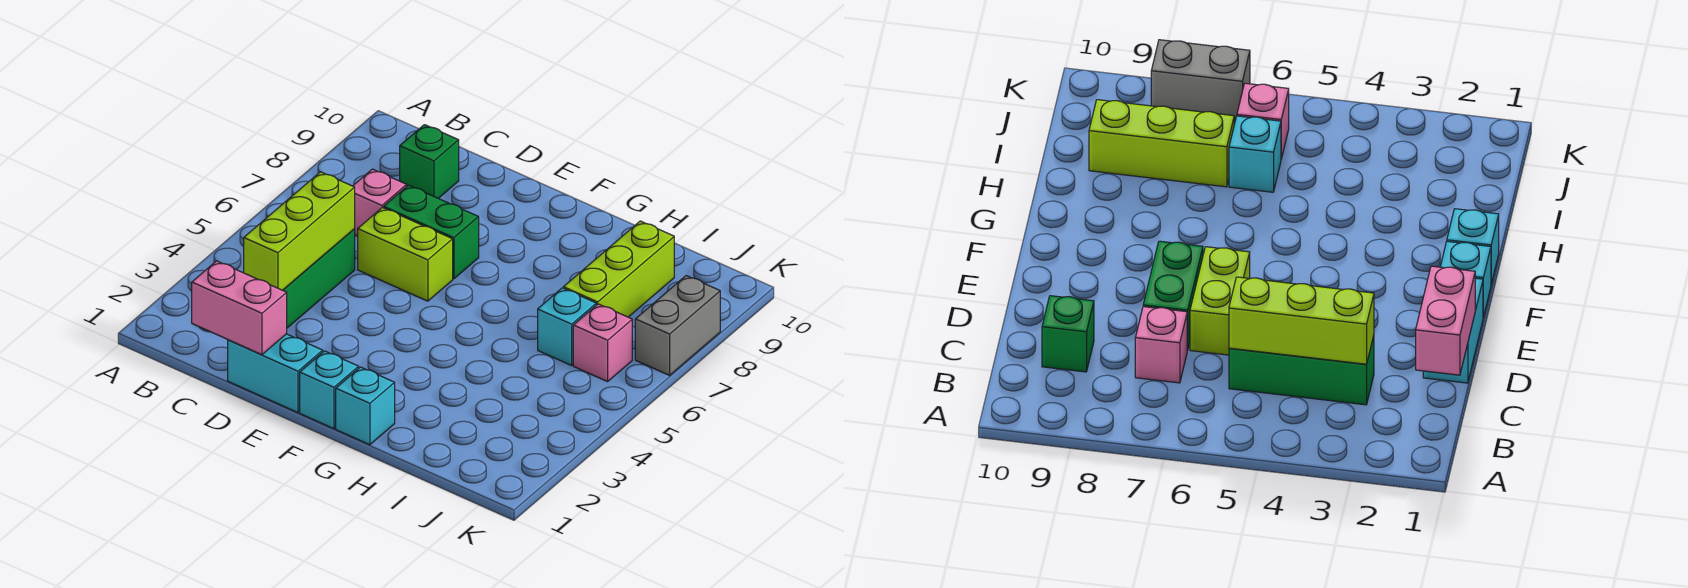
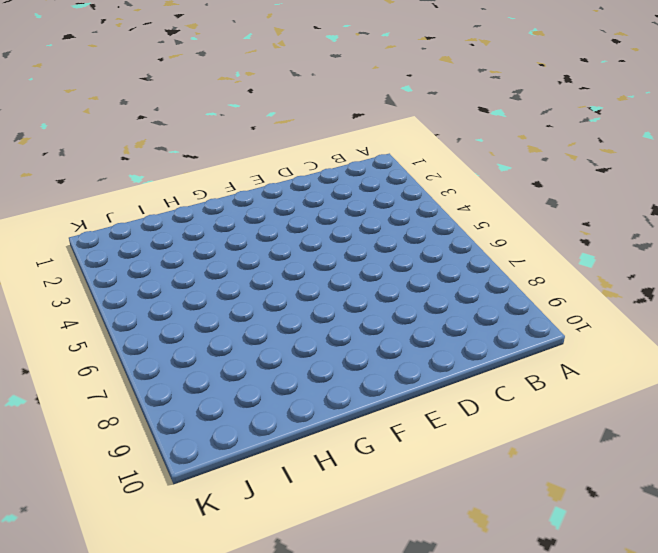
none -> green 1x3 brick [283,229,355,328]
none -> pink 1x1 brick [353,169,407,236]
none -> green 1x1 brick [400,125,459,198]

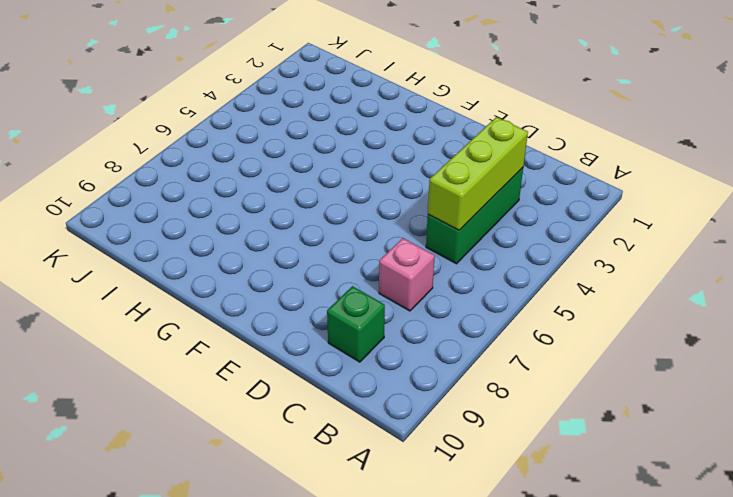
none -> cyan 1x2 brick [228,334,323,413]
none -> lime 1x2 brick [358,208,453,301]
none -> green 1x2 brick [384,185,479,279]

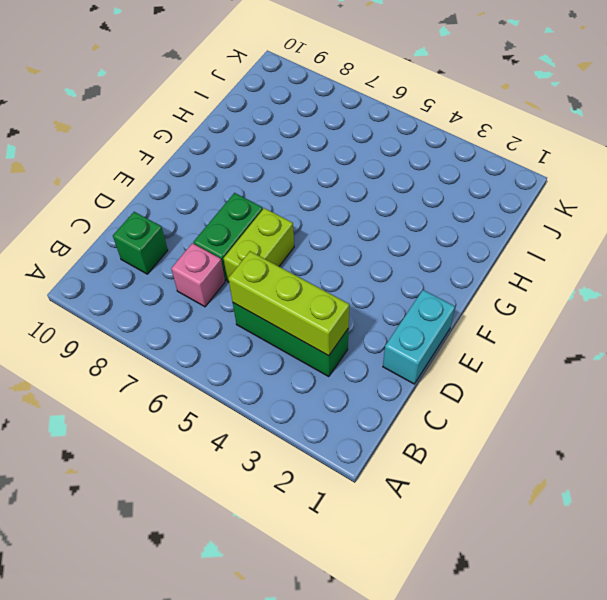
none -> cyan 1x1 brick [300,351,359,429]
none -> cyan 1x1 brick [336,367,395,445]
none -> cyan 1x1 brick [538,288,596,365]

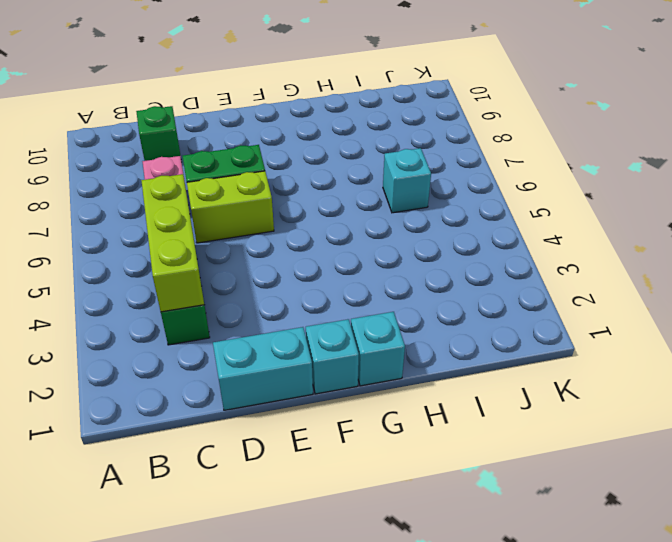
none -> lime 1x3 brick [563,221,674,317]
none -> pink 1x1 brick [573,304,632,382]
none -> grey 1x2 brick [635,276,720,375]

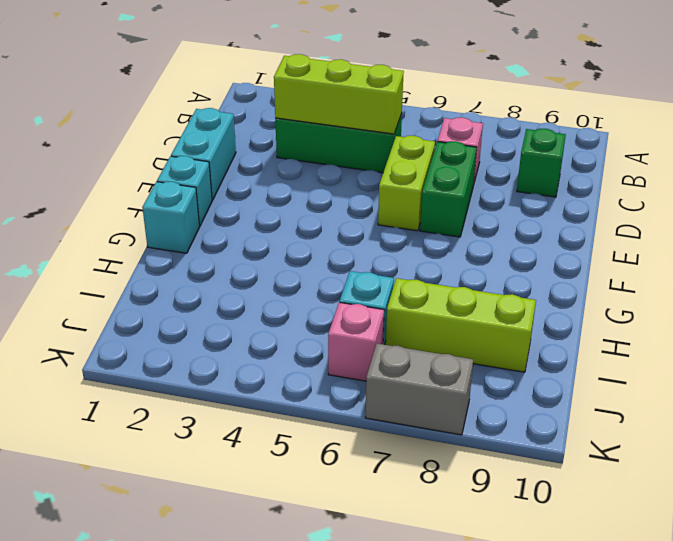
none -> pink 1x2 brick [192,261,287,355]

